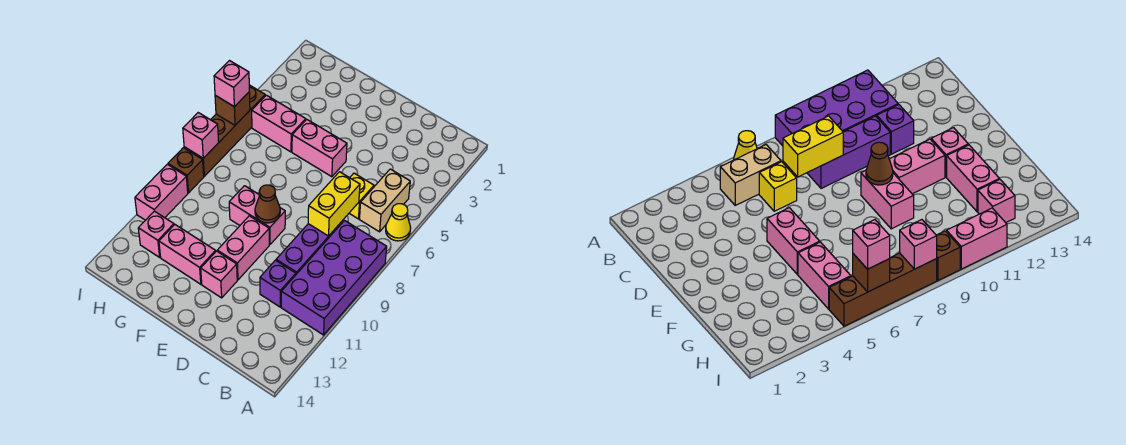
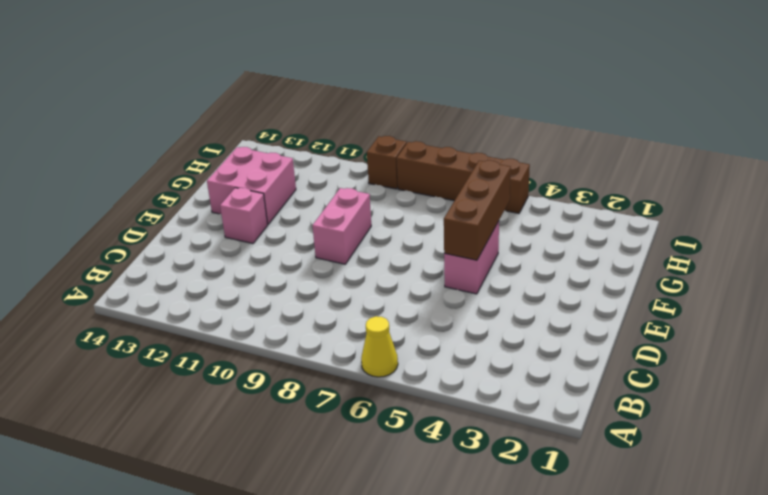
brown 1x3 brick [444,160,511,260] -> none
pink 2x2 brick [207,147,296,224] -> pink 1x2 brick [159,225,216,284]
none -> purple 2x4 brick [281,221,387,335]
none -> tan 1x2 brick [359,169,410,232]
none -> yellow 1x1 brick [349,173,374,219]

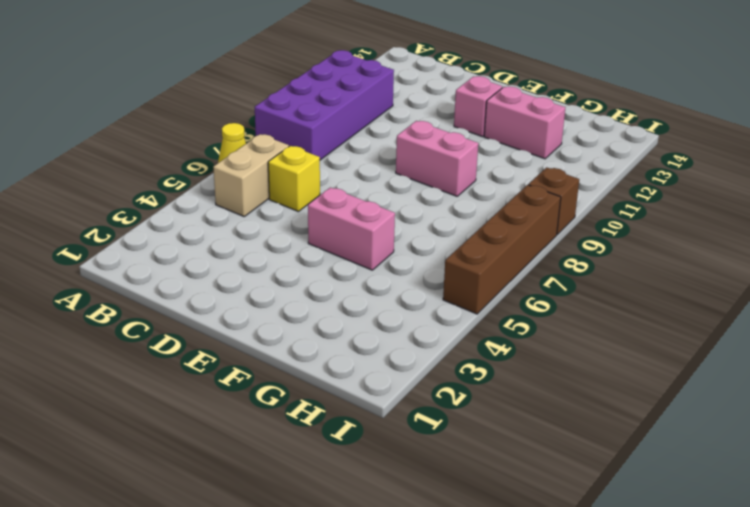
none -> purple 1x3 brick [276,221,343,274]
none -> purple 1x1 brick [260,260,296,307]
none -> pink 1x2 brick [217,216,269,280]

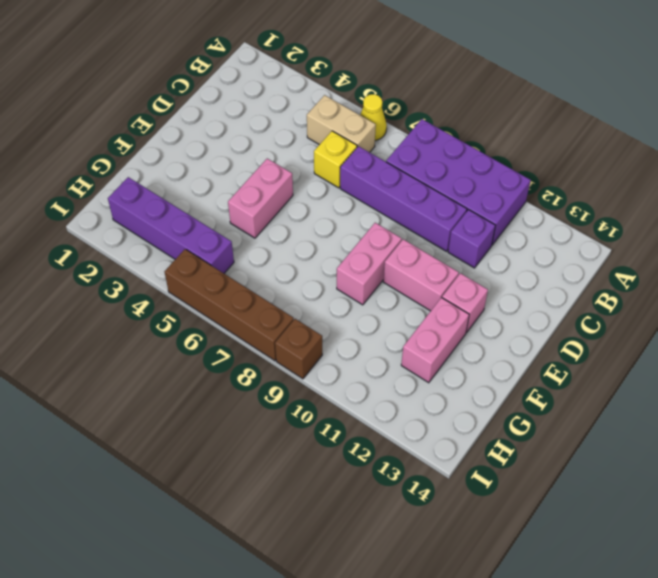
purple 1x4 brick [340,146,467,251] -> purple 1x3 brick [276,221,343,274]
purple 1x4 brick [108,177,234,273] -> pink 1x2 brick [252,95,306,152]
none -> pink 1x1 brick [138,211,174,257]
none -> pink 1x2 brick [135,164,188,220]
none -> yellow 1x2 brick [308,172,360,236]

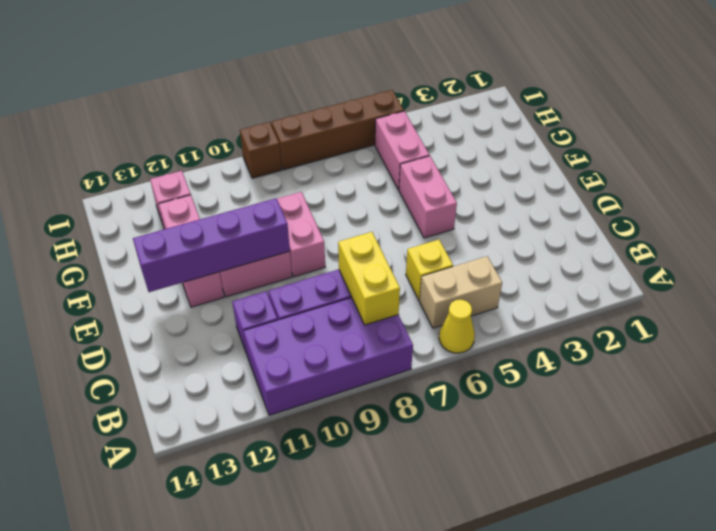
yellow 1x2 brick [338,232,400,325] -> yellow 1x2 brick turned to [308,172,360,236]
purple 1x4 brick [133,198,290,292] -> none
none -> pink 1x2 brick [135,164,188,220]
none -> brown 1x1 cone [255,185,280,223]
none -> brown 1x1 brick [215,92,250,125]

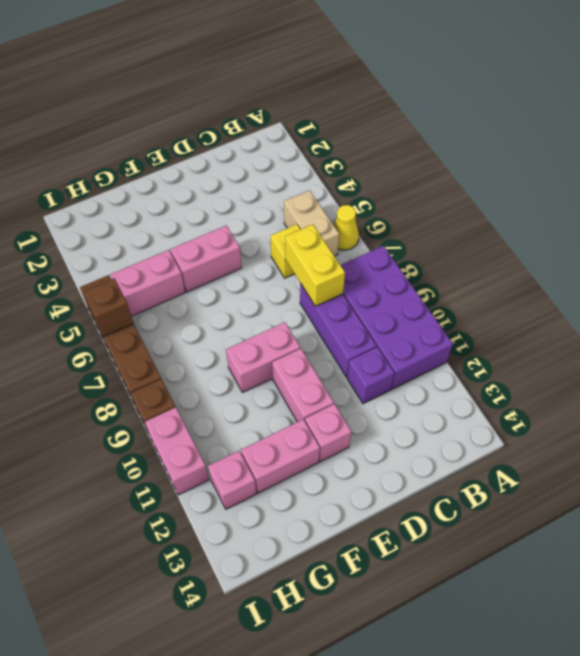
none -> brown 1x1 cone [255,185,280,223]
none -> pink 1x1 brick [183,113,219,158]
none -> pink 1x1 brick [214,61,249,107]

